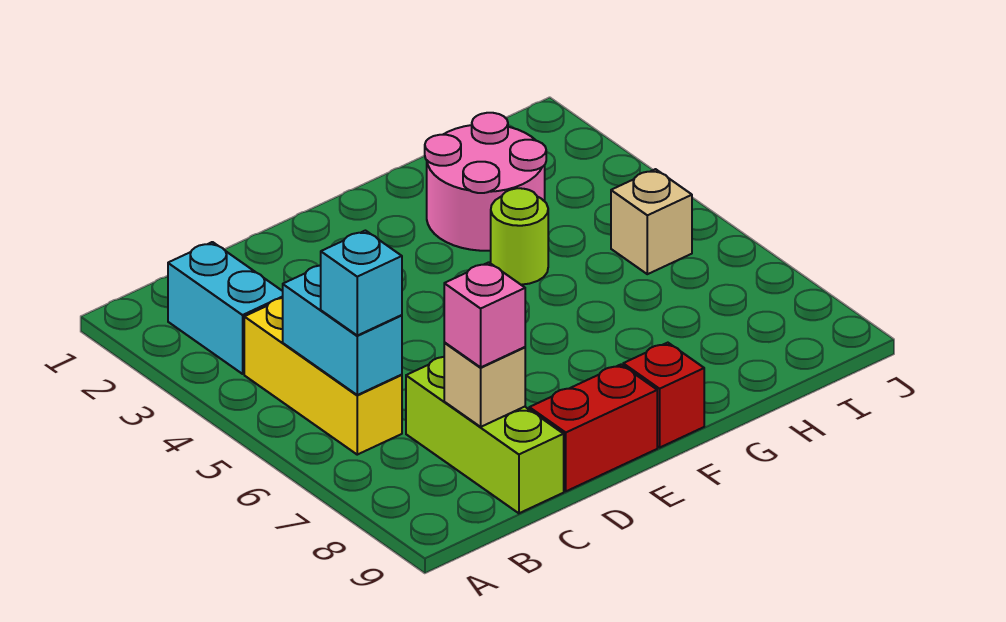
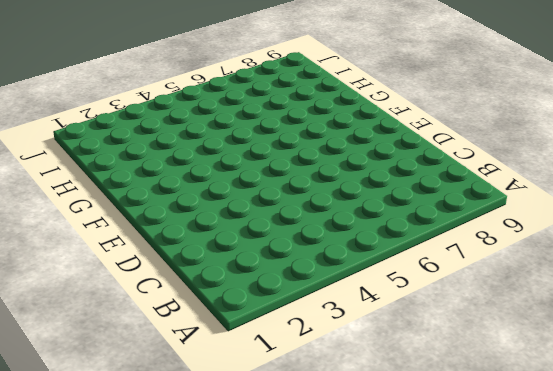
none -> cyan 1x2 brick [168,242,283,374]
none -> yellow 1x3 brick [244,298,402,455]
none -> lime 1x3 brick [406,357,564,513]

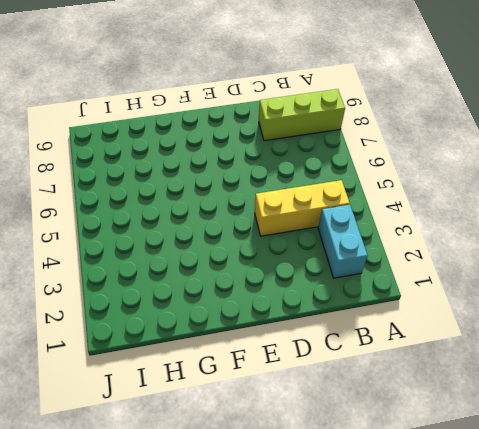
lime 1x3 brick [259,89,345,141] -> lime 1x3 brick turned to [406,357,564,513]
yellow 1x3 brick [255,180,350,236] -> yellow 1x3 brick turned to [244,298,402,455]
none -> red 1x2 brick [529,365,657,491]
none -> red 1x1 brick [623,343,704,447]
none -> pink 2x2 round brick [425,113,546,251]

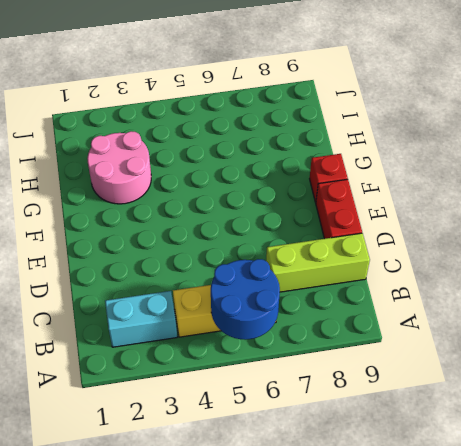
blue 2x2 round brick [211,259,280,340] -> cyan 1x2 brick [283,265,402,395]
none -> lime 1x1 round brick [491,188,548,285]
none -> tan 1x1 brick [611,169,692,274]
none -> tan 1x1 brick [444,342,525,427]

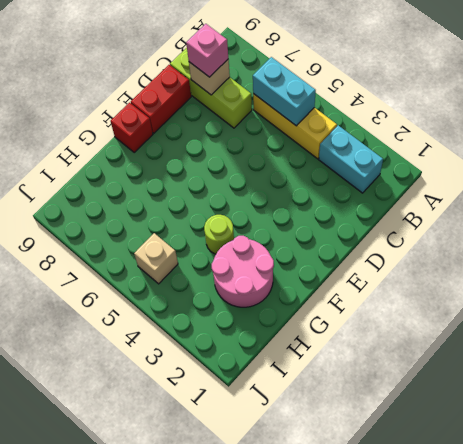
none -> cyan 1x1 brick [321,231,402,335]

